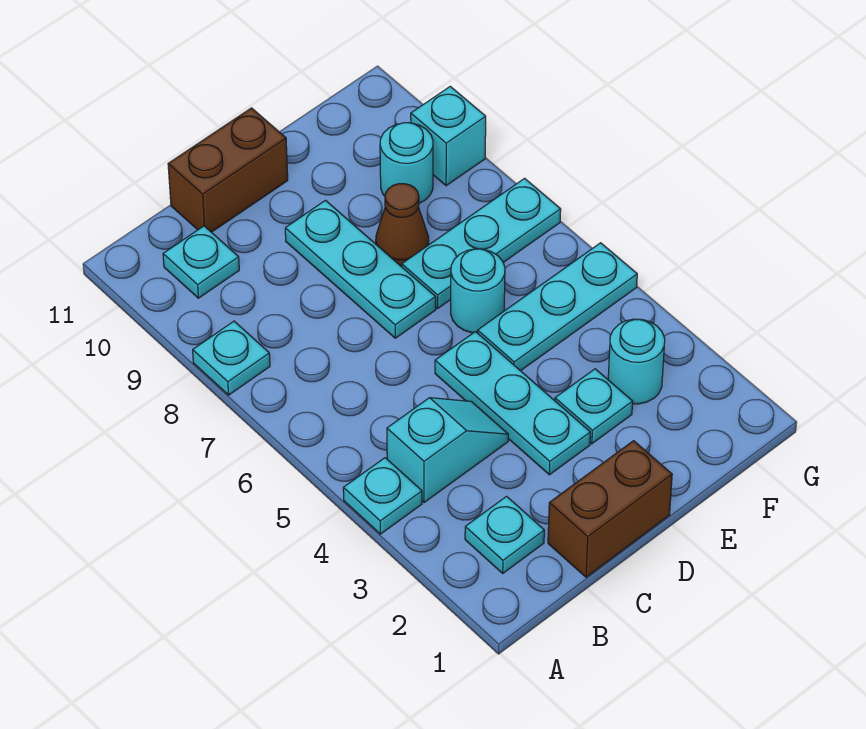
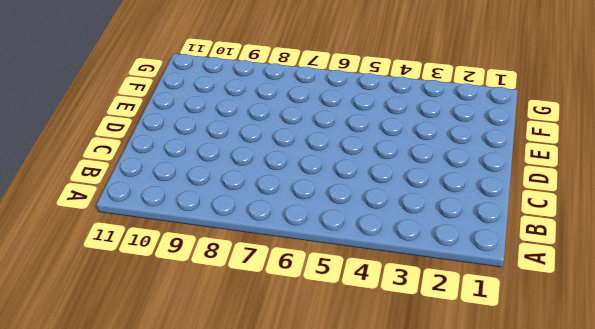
none -> cyan 1x1 plate [343,458,422,534]
none -> cyan 1x1 plate [193,321,270,395]
none -> cyan 1x1 plate [465,496,544,573]

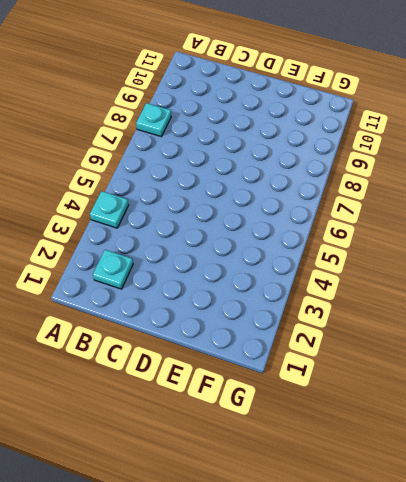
none -> cyan 1x2 slope [387,398,508,502]
none -> cyan 1x1 plate [163,226,239,298]
none -> brown 1x2 brick [548,441,672,577]

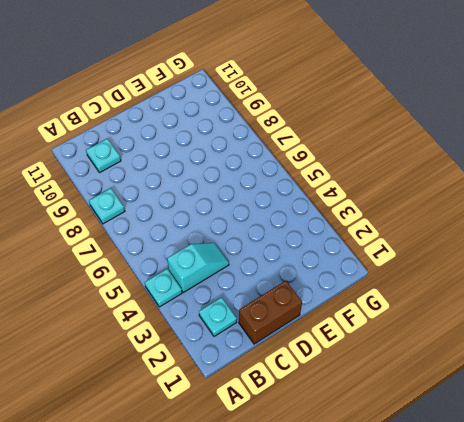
none -> brown 1x2 brick [168,108,288,232]
none -> cyan 1x3 plate [435,332,590,475]
none -> cyan 1x3 plate [285,201,436,338]

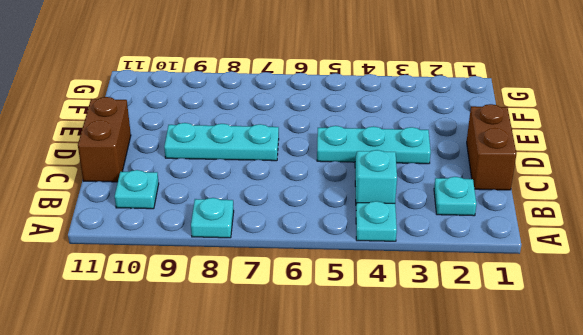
none -> cyan 1x1 plate [555,369,633,444]
none -> cyan 1x3 plate [478,243,637,371]
none -> cyan 1x1 round brick [451,249,505,333]

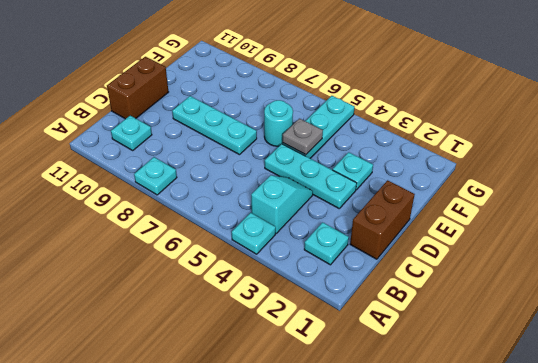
grey 1x1 plate [283,119,323,155] -> none
none -> cyan 1x3 plate [402,178,561,308]
none -> brown 1x1 cone [376,184,429,267]
none -> cyan 1x1 round brick [608,319,665,404]

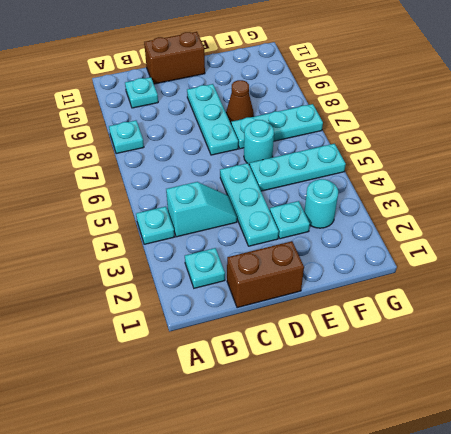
none -> cyan 1x1 round brick [380,123,433,203]
none -> cyan 1x1 brick [411,86,486,186]

